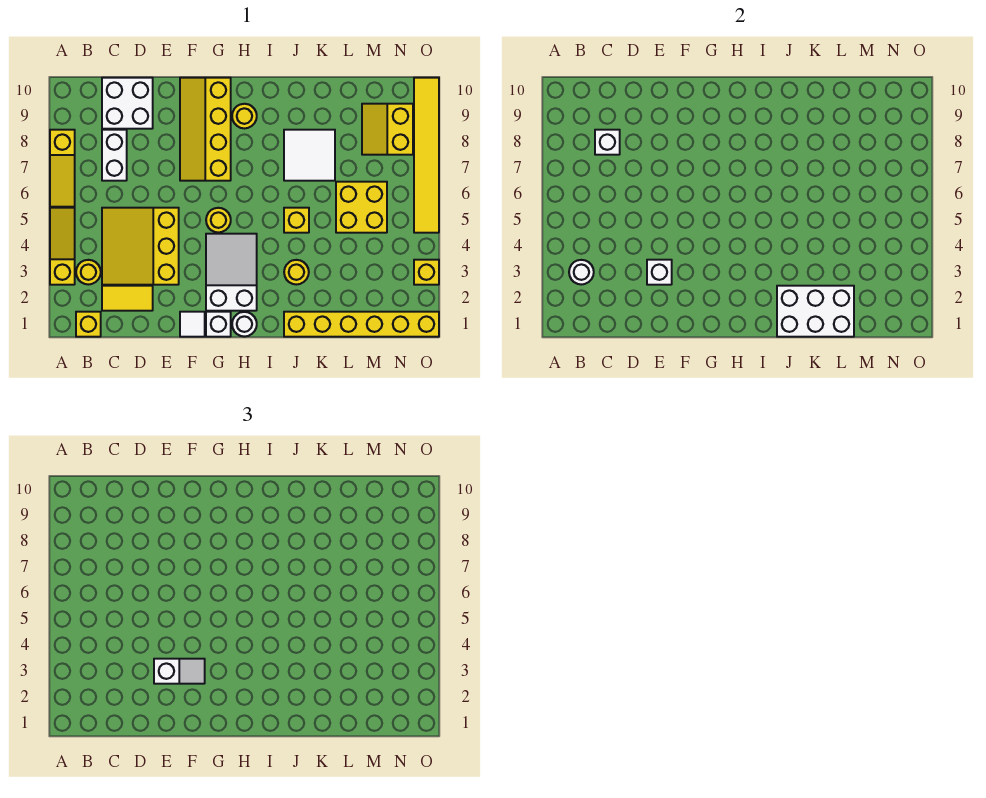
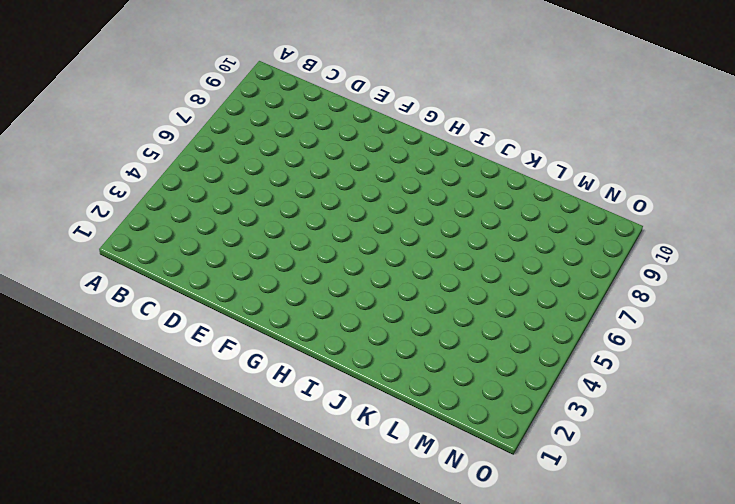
none -> yellow 1x3 slope [50,208,75,285]
none -> yellow 1x3 slope [50,130,75,207]
none -> yellow 1x1 brick [76,312,101,337]

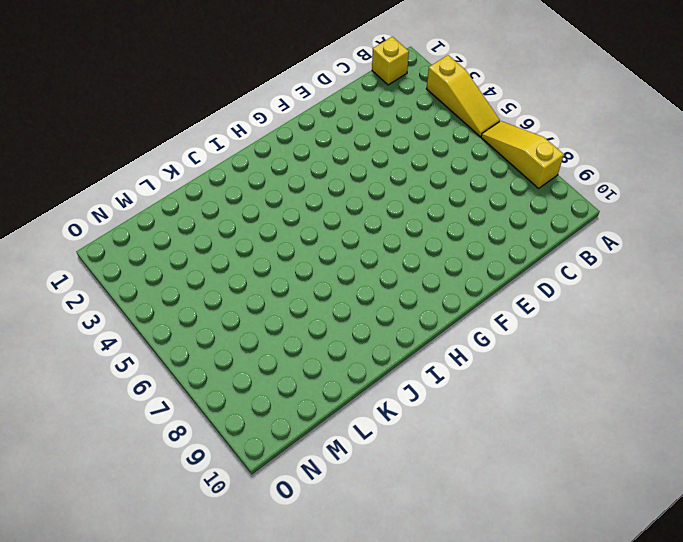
none -> yellow 1x1 round brick [76,260,101,285]
none -> yellow 1x2 tile [102,286,153,311]
none -> yellow 3x3 slope [102,208,179,285]

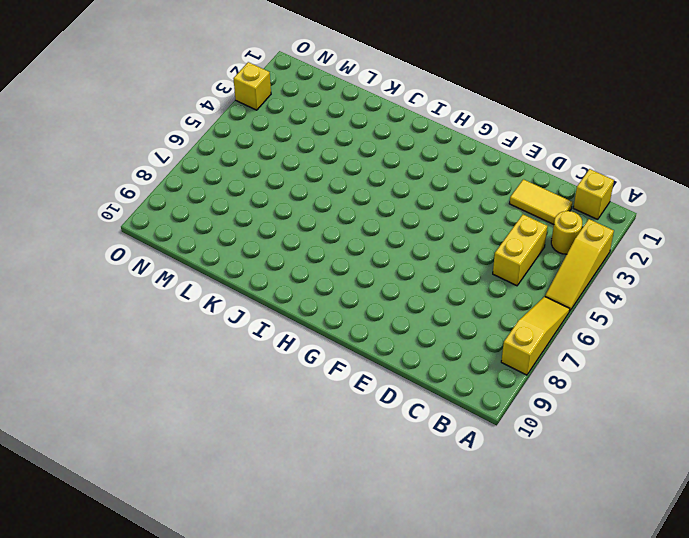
yellow 1x2 brick [493,215,547,286] -> yellow 3x3 slope [102,208,179,285]
none -> white 1x2 brick [102,130,127,181]
none -> white 2x2 brick [102,78,153,129]
none -> white 1x1 tile [180,312,205,337]

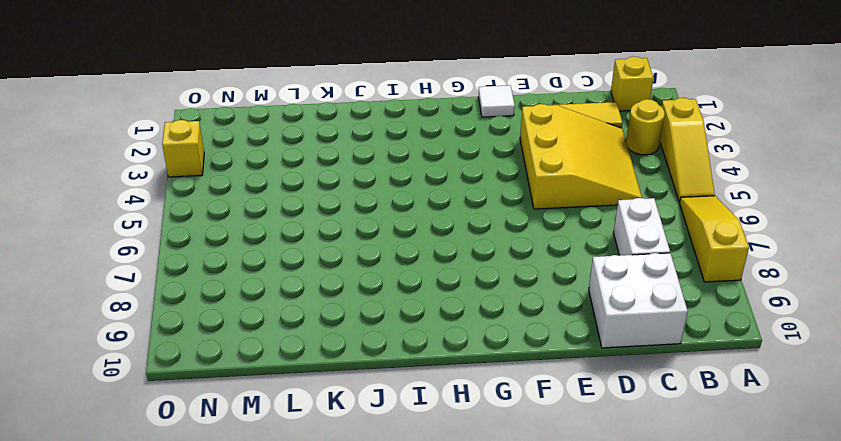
none -> yellow 2x4 slope [180,78,231,181]
none -> white 1x1 brick [206,312,231,337]
none -> white 2x3 slope [206,234,257,311]

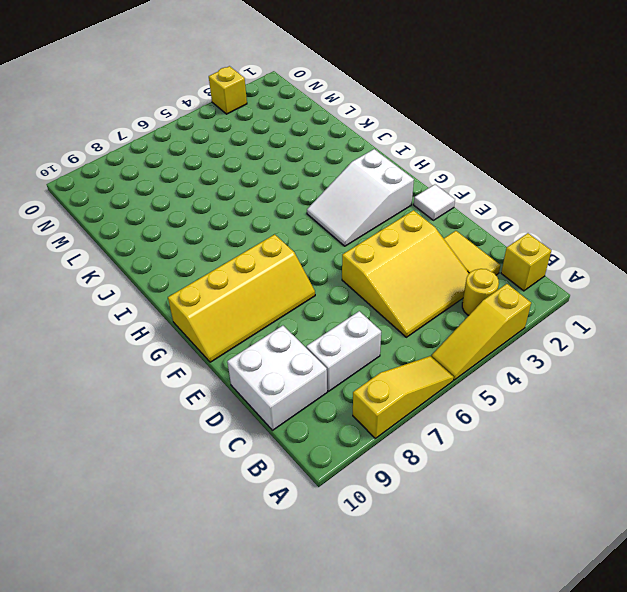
none -> white 1x1 brick [206,312,231,337]
none -> yellow 1x1 round brick [206,208,231,232]
none -> white 1x1 round brick [232,312,257,337]

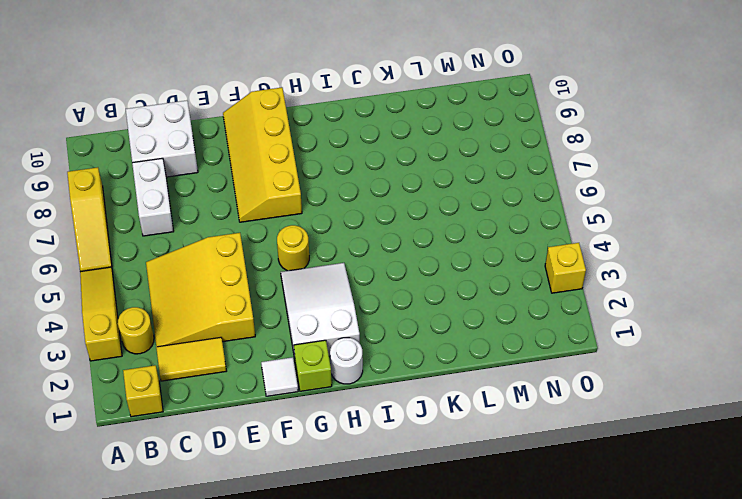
lime 1x1 brick [294,340,332,391] -> white 1x1 brick [206,312,231,337]
none -> yellow 1x1 round brick [232,104,257,128]
none -> yellow 1x6 brick [284,312,439,337]
none -> yellow 1x1 round brick [284,260,309,285]

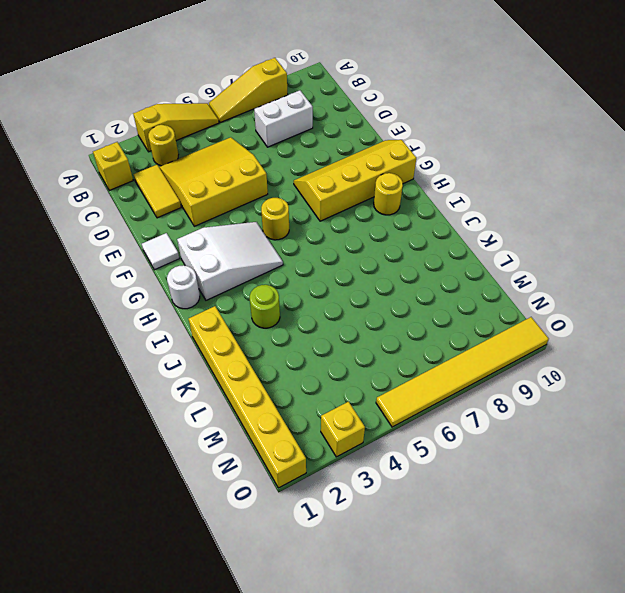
lime 1x1 round brick [250,285,280,328] -> yellow 1x1 round brick [284,260,309,285]
none -> white 2x2 brick [102,78,153,129]
none -> white 1x1 brick [206,312,231,337]
none -> yellow 1x1 brick [284,208,309,233]

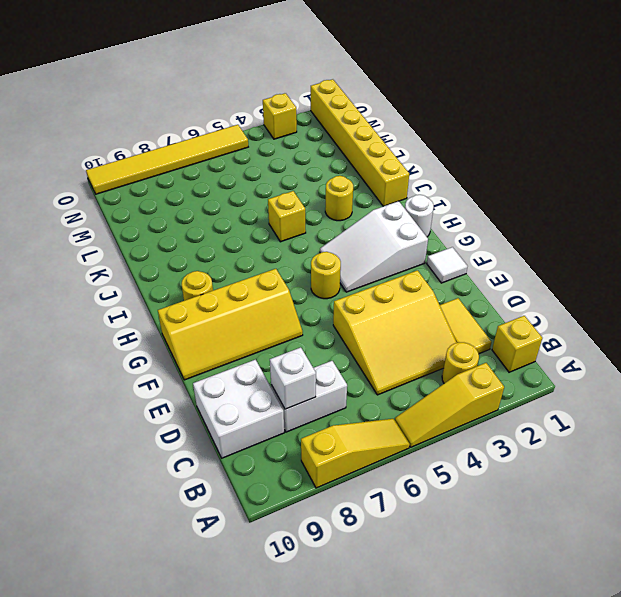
none -> white 1x1 brick [206,312,231,337]
none -> white 2x2 tile [284,130,335,181]
none -> yellow 2x2 brick [336,182,387,233]

